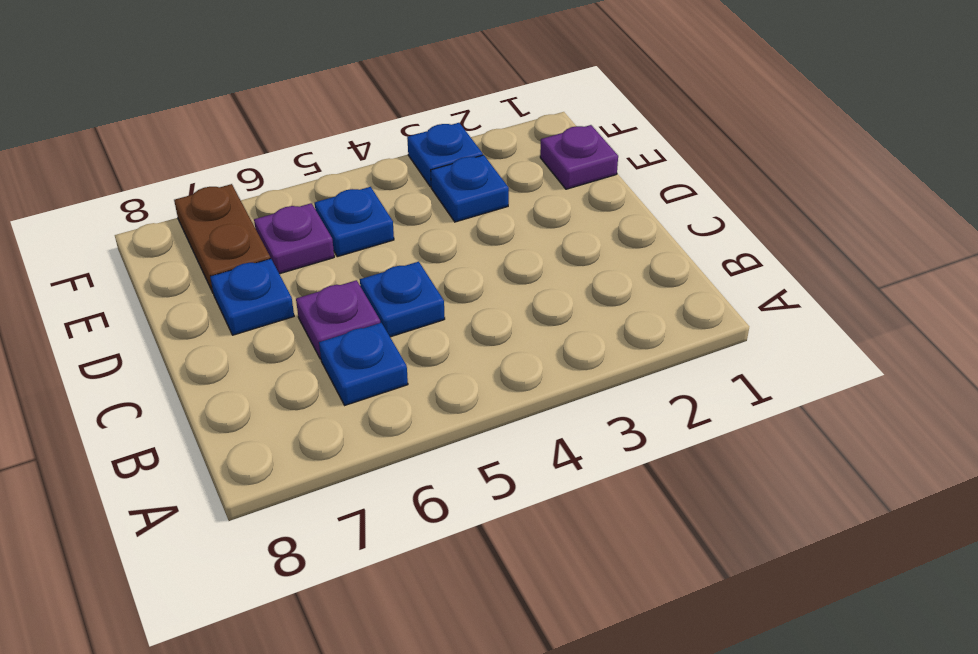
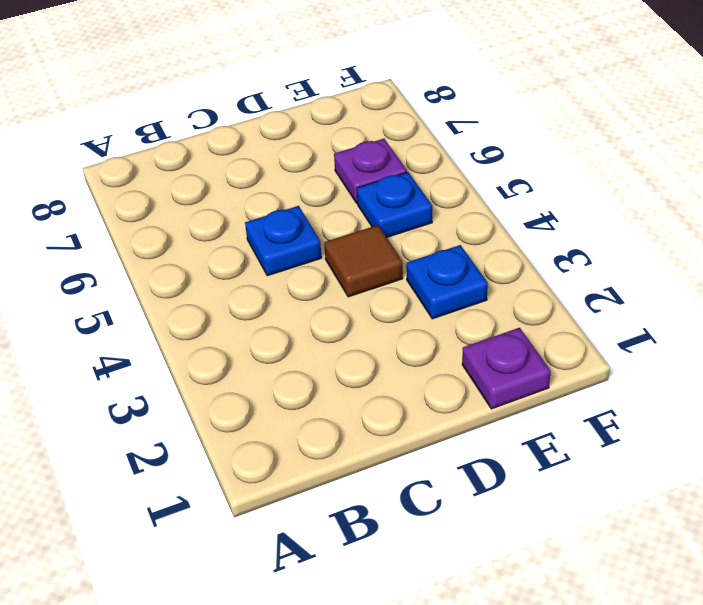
brown 1x1 tile [324,225,403,297] -> none
none -> blue 1x1 plate [319,323,408,405]
none -> purple 1x1 plate [296,280,380,359]

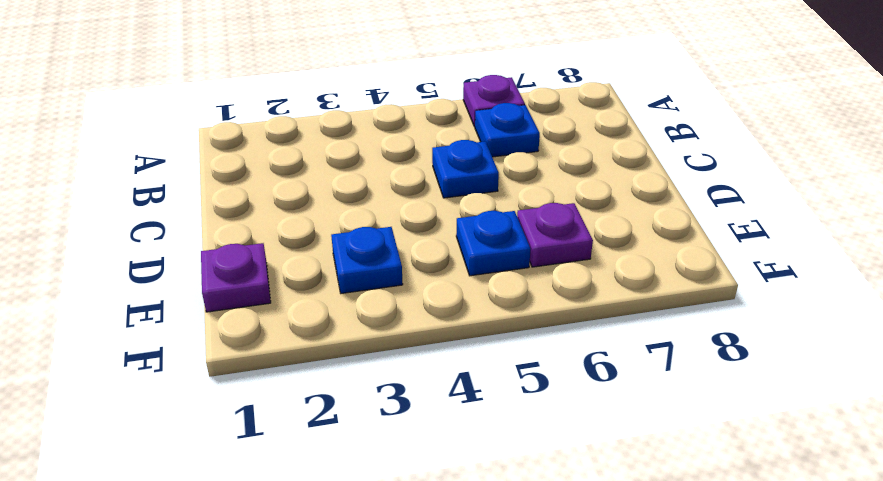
purple 1x1 plate [463,75,525,127] -> purple 1x1 plate moved to [296,280,380,359]
none -> blue 1x1 plate [210,259,294,335]
none -> brown 1x2 plate [174,184,270,292]

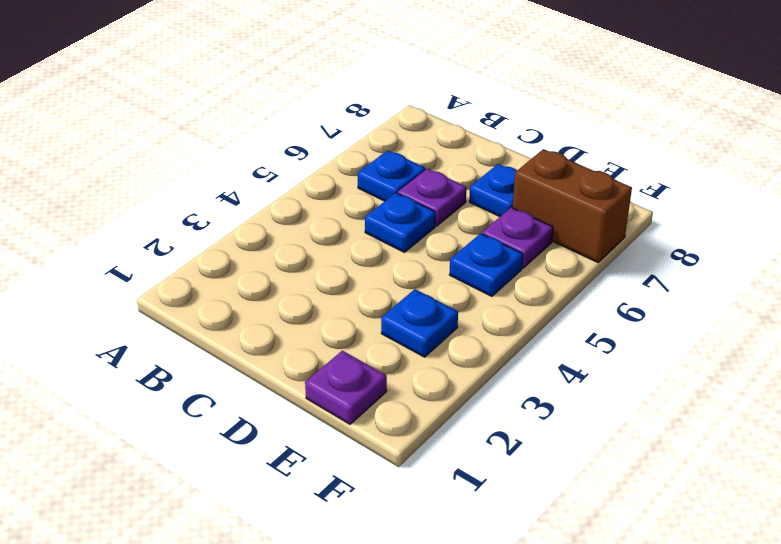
brown 1x2 brick [512,149,632,262] -> brown 1x2 plate [174,184,270,292]
none -> blue 1x1 plate [407,123,483,187]

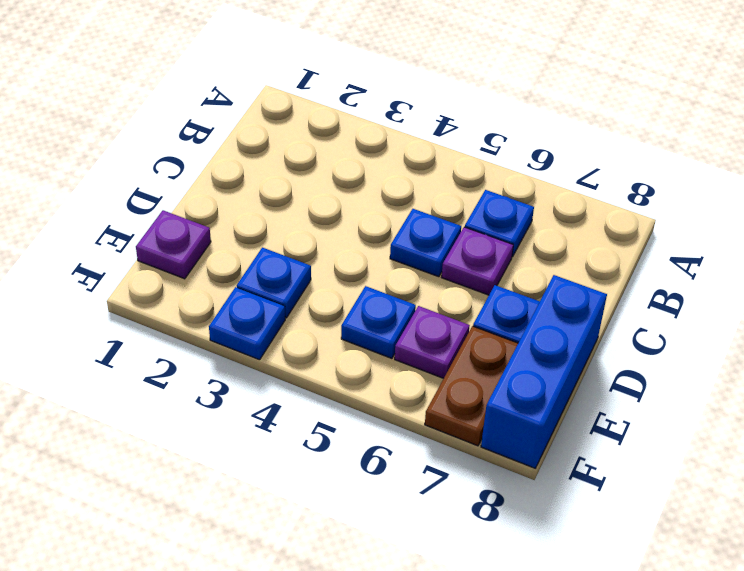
blue 1x3 brick [481,275,607,468] -> none

